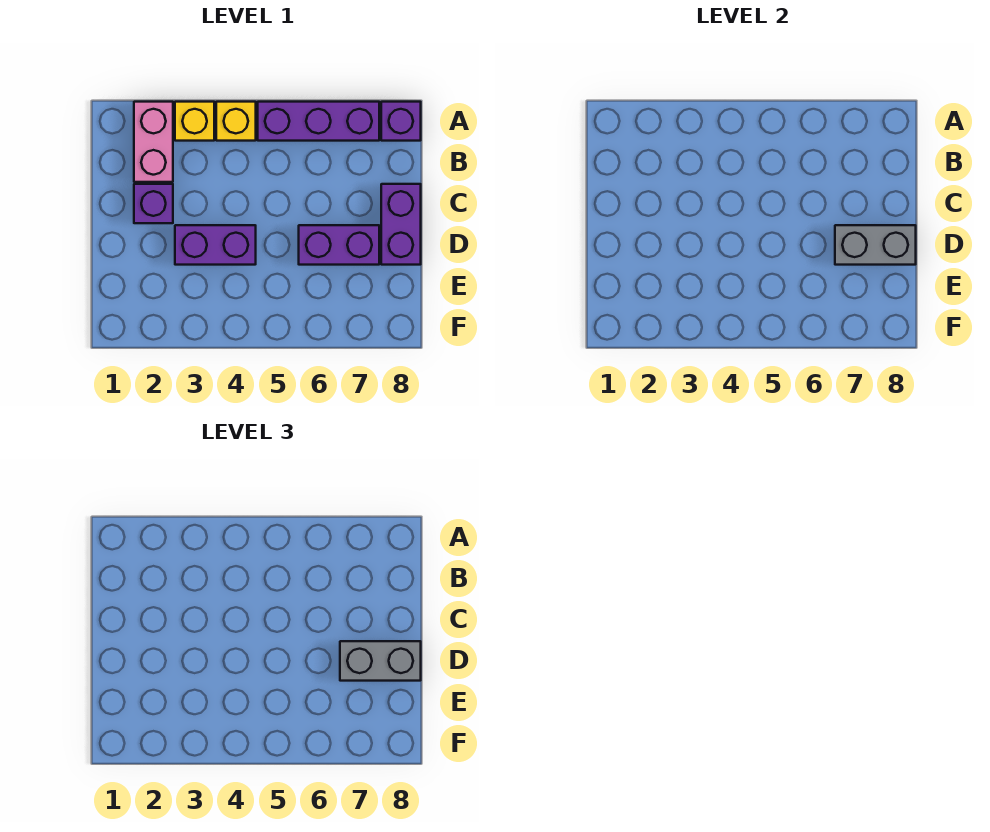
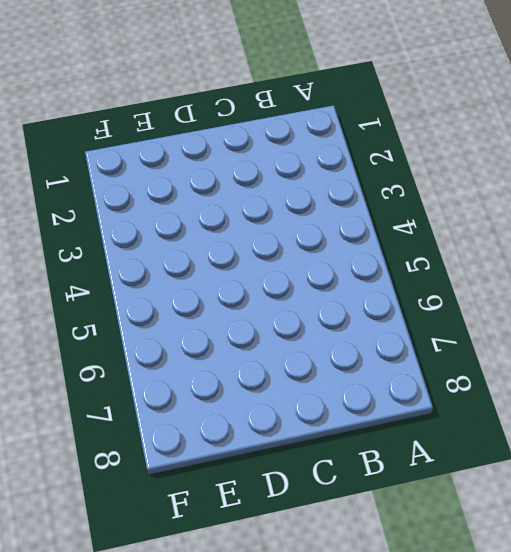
none -> pink 1x2 brick [134,102,173,182]
none -> yellow 1x1 brick [175,102,214,141]

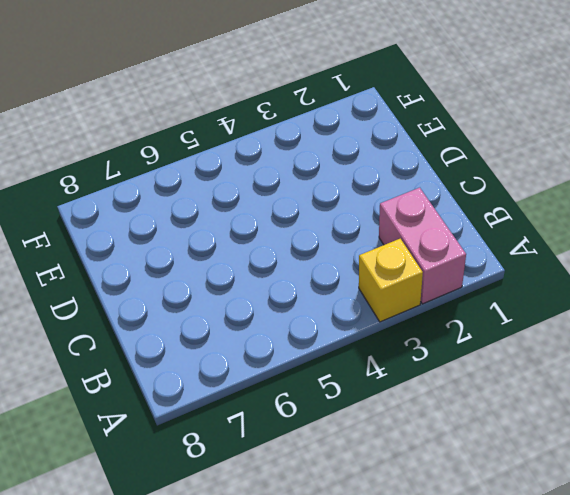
none -> yellow 1x1 brick [216,102,256,141]
none -> purple 1x3 brick [258,102,379,141]

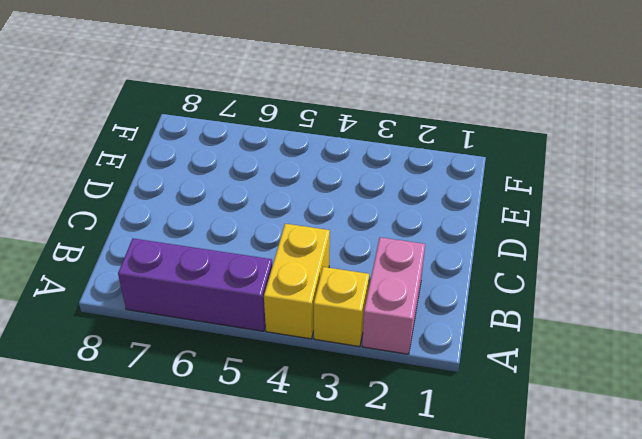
yellow 1x2 brick [264,224,330,339] -> yellow 1x1 brick [216,102,256,141]
none -> purple 1x1 brick [381,102,421,141]
none -> purple 1x1 brick [134,184,173,223]

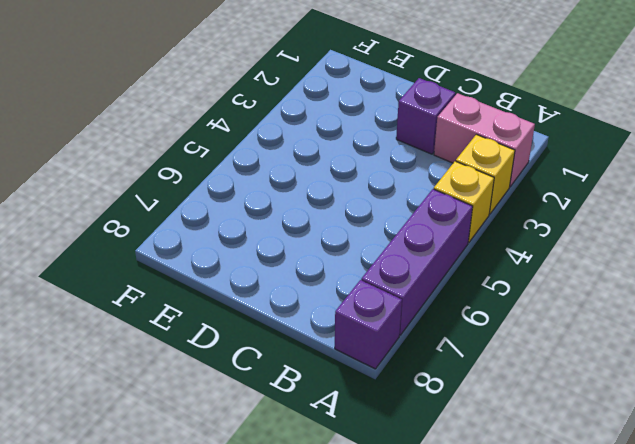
none -> purple 1x2 brick [381,184,421,265]
none -> purple 1x2 brick [175,225,256,265]

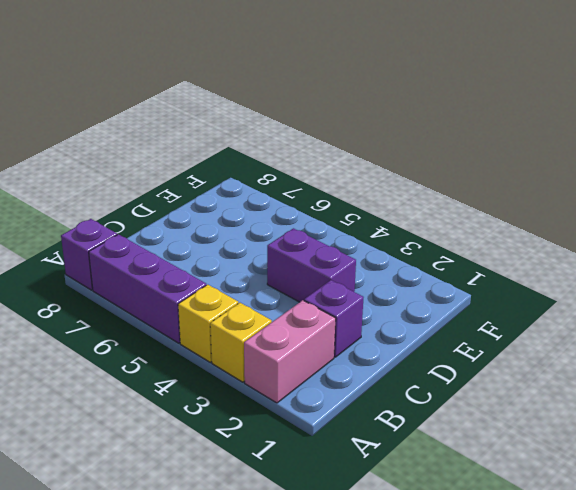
none -> purple 1x2 brick [381,184,421,265]
none -> purple 1x2 brick [299,225,379,265]

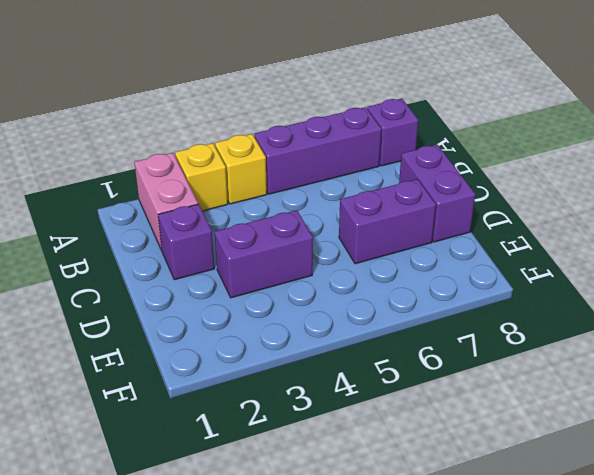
none -> grey 1x2 brick [835,225,916,265]
none -> grey 1x2 brick [340,641,421,681]

